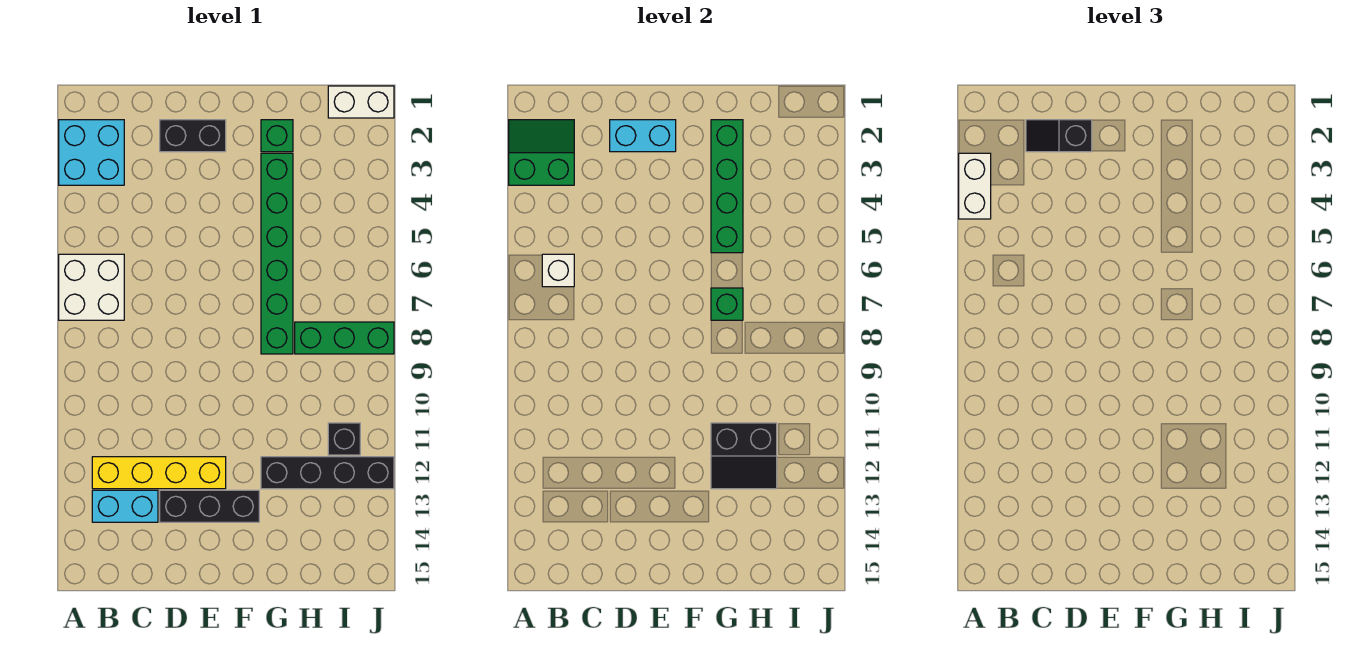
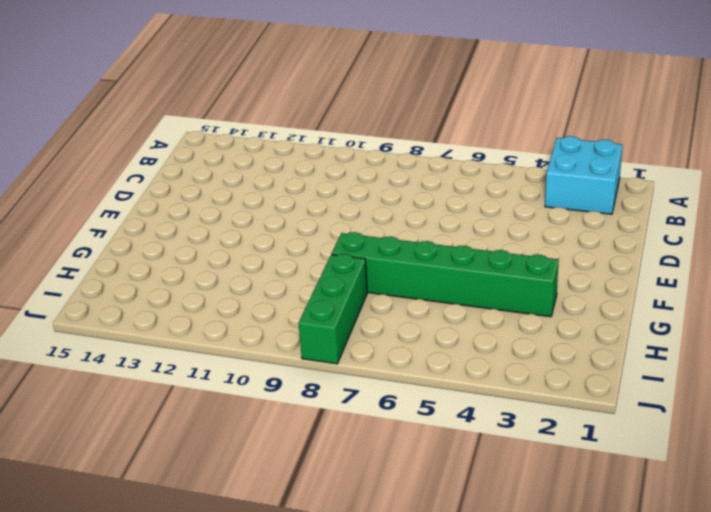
none -> white 2x2 brick [59,254,124,320]
none -> yellow 1x4 brick [92,457,226,489]
none -> cyan 1x2 brick [92,490,158,522]

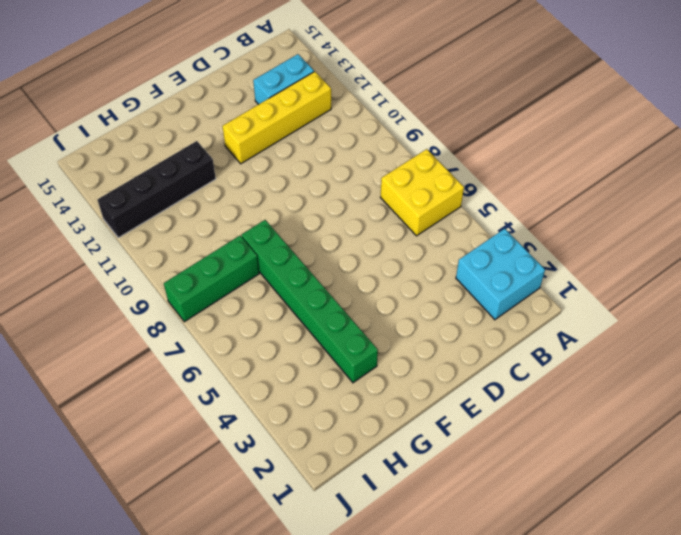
yellow 2x2 brick [381,149,464,236] -> white 2x2 brick [59,254,124,320]
none -> black 1x2 brick [160,120,226,152]
none -> black 1x3 brick [160,490,259,522]
none -> green 1x1 brick [261,120,293,152]

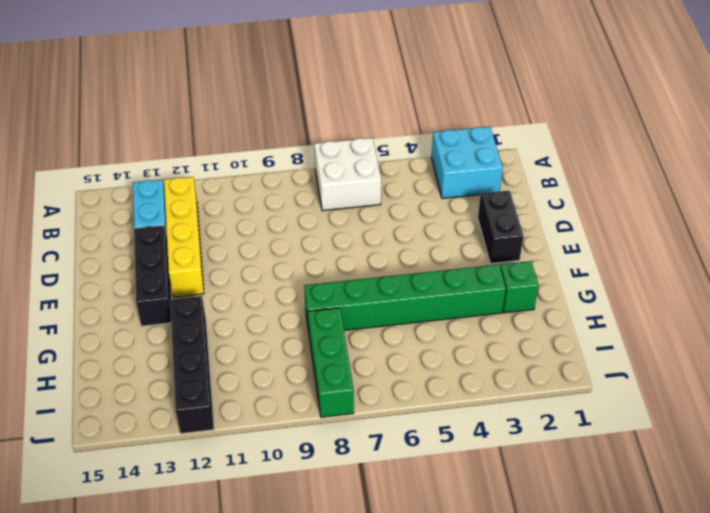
none -> white 1x2 brick [328,86,394,118]
none -> black 1x1 brick [328,423,360,455]
none -> green 2x2 slope [509,120,574,185]

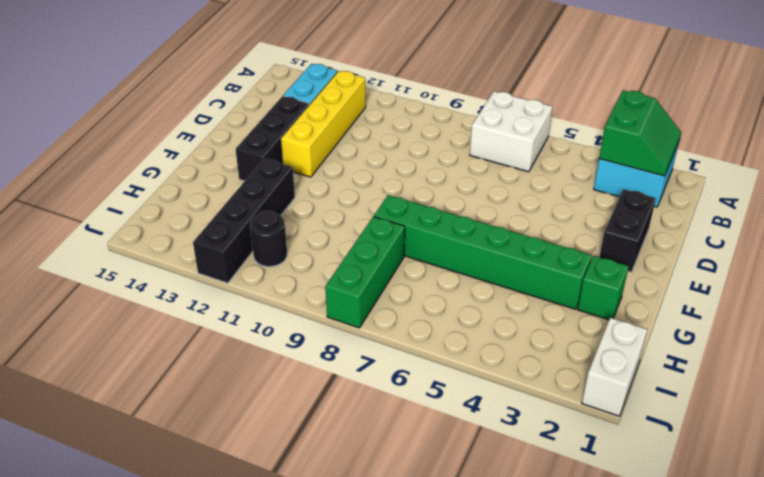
black 1x1 round brick [250,211,287,267] -> black 1x1 brick [328,423,360,455]
none -> white 1x1 brick [542,254,574,287]
none -> cyan 1x2 brick [610,120,676,152]
none -> green 1x4 brick [711,120,743,253]

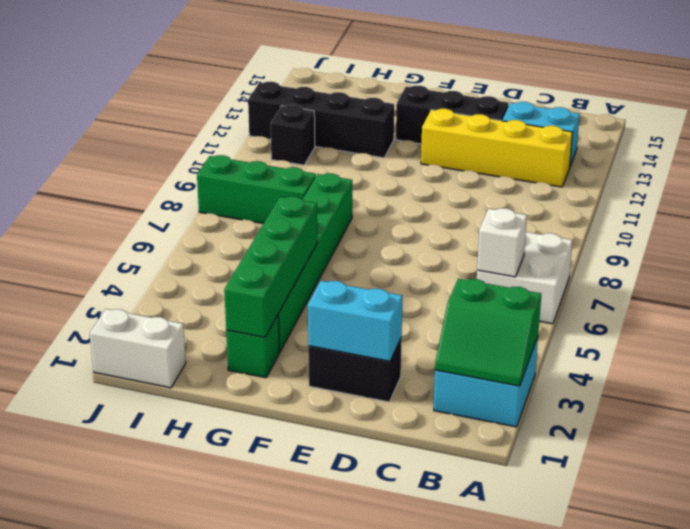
none -> green 1x1 brick [711,288,743,320]
none -> black 2x2 slope [711,423,777,489]
none -> white 1x2 brick [959,153,991,219]

